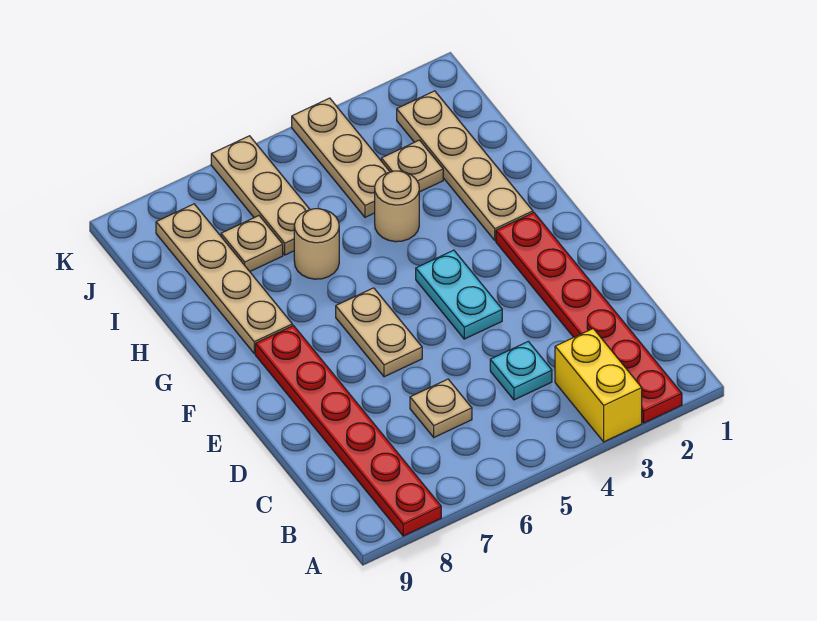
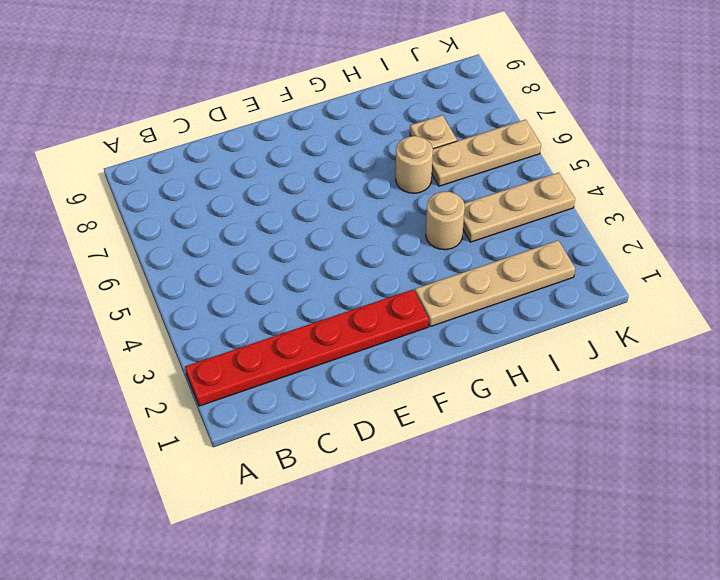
none -> yellow 1x2 brick [555,329,642,442]
none -> red 1x6 plate [255,326,441,536]
none -> cyan 1x1 plate [490,341,552,400]

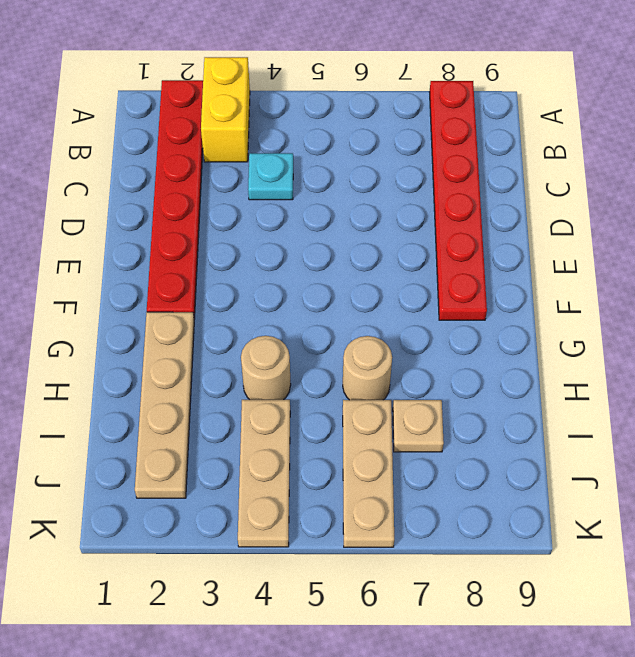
none -> tan 1x1 plate [410,379,472,437]
none -> cyan 1x2 plate [416,250,502,339]
none -> tan 1x2 plate [336,288,422,377]

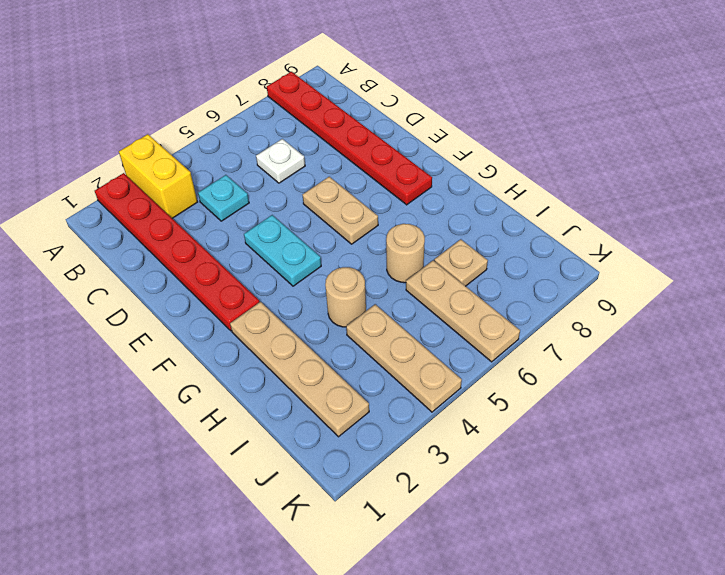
white 1x1 plate [256,139,305,183] -> tan 1x1 plate [410,379,472,437]
none -> tan 1x4 plate [156,204,292,354]
none -> tan 1x1 plate [381,140,443,192]

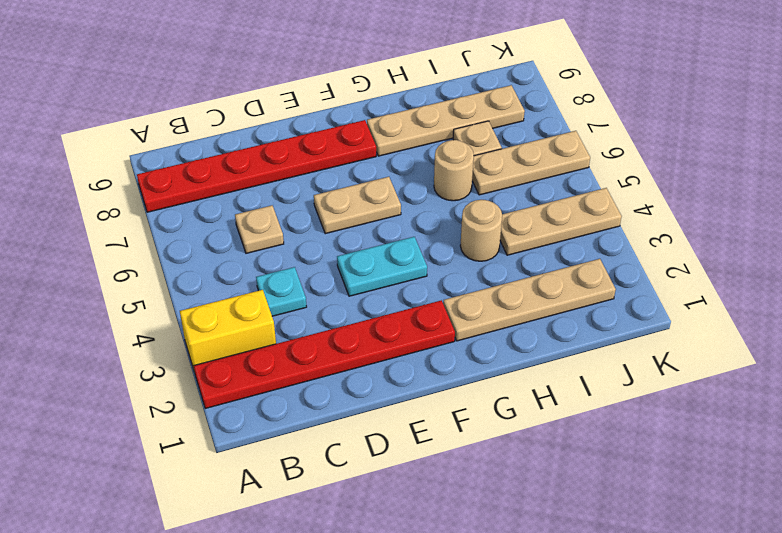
none -> tan 1x1 plate [381,140,443,192]

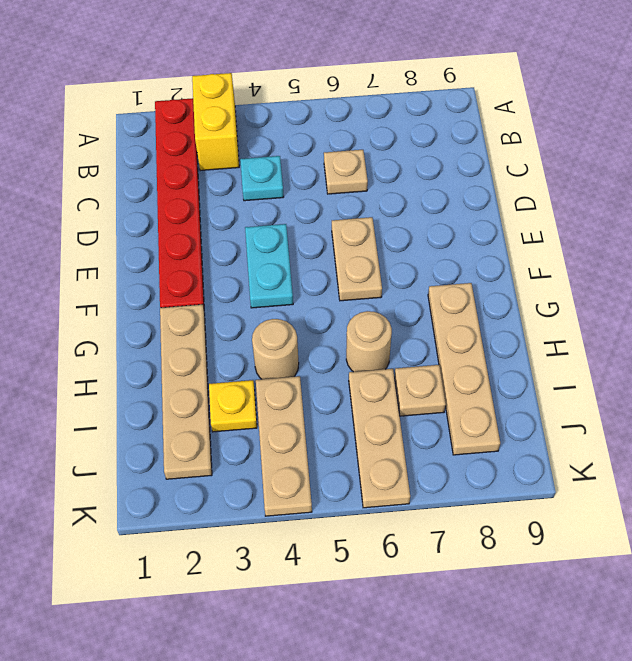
yellow 1x1 plate [209,380,257,432] -> tan 1x1 plate [381,140,443,192]
none -> red 1x6 plate [255,326,441,536]

